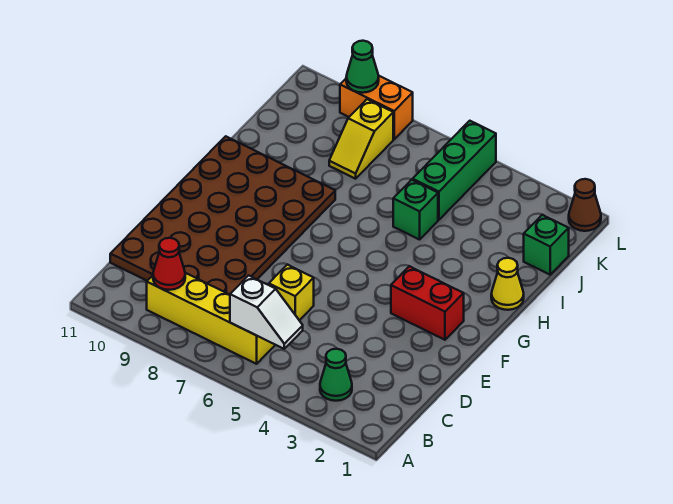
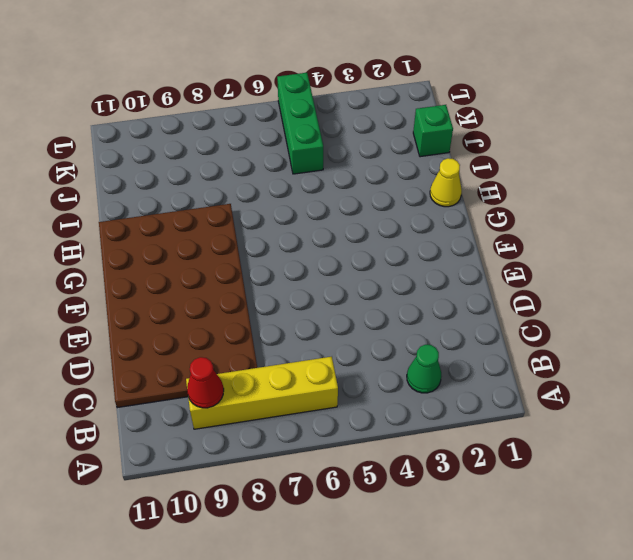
none -> yellow 1x1 brick [269,265,314,320]
none -> red 1x2 brick [391,266,464,340]
none -> green 1x1 brick [393,180,438,240]

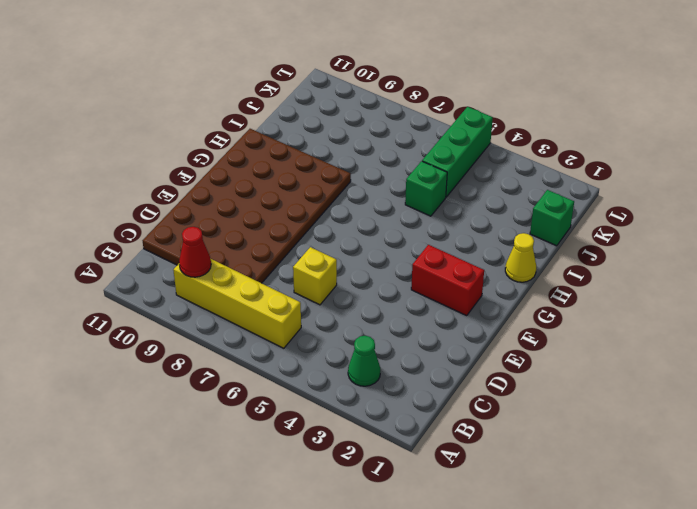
none -> yellow 1x2 slope [329,99,393,179]
none -> brown 1x1 cone [569,179,601,231]
none -> orange 1x2 brick [340,76,413,139]

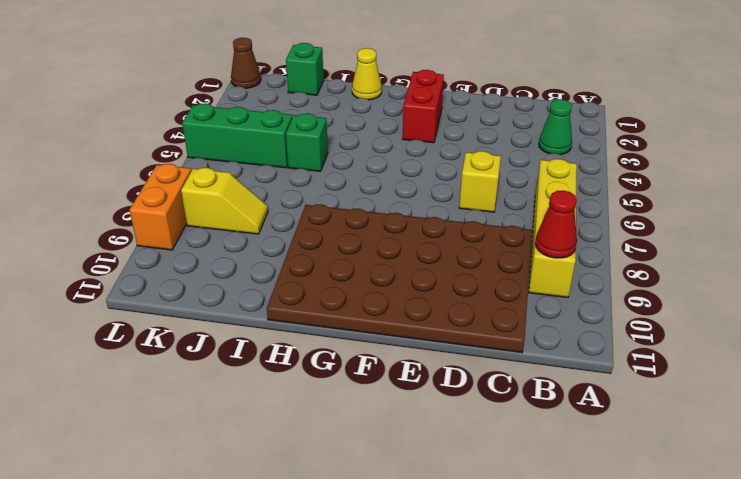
none -> white 1x2 slope [230,275,303,349]
none -> green 1x1 cone [346,41,379,93]

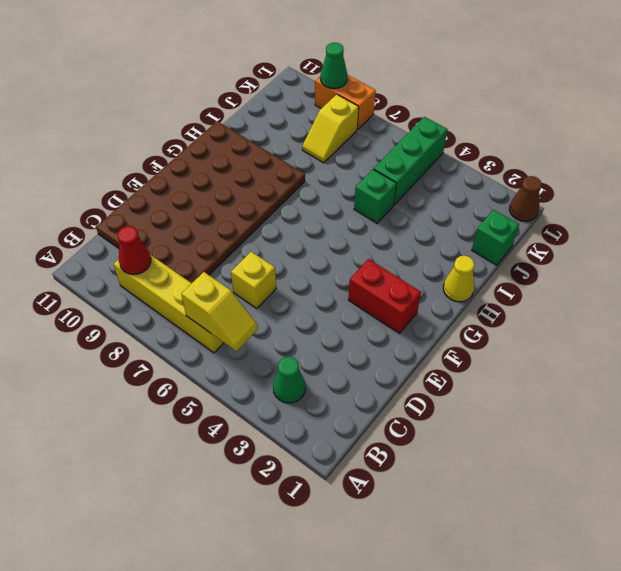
yellow 1x2 slope [181,272,258,351] -> white 1x2 slope [230,275,303,349]

